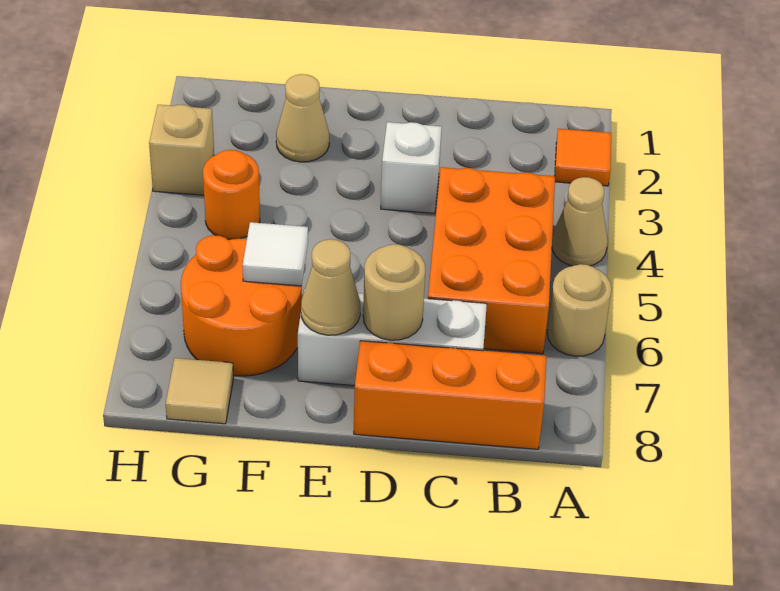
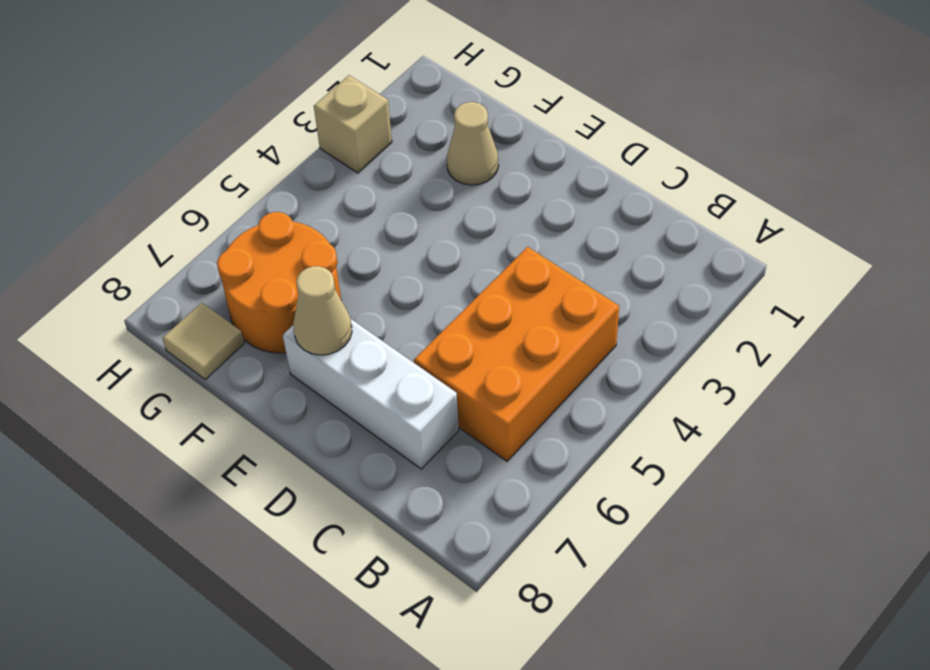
none -> orange 1x1 tile [555,129,611,186]
none -> tan 1x1 cone [552,177,608,266]
none -> tan 1x1 round brick [547,264,612,356]

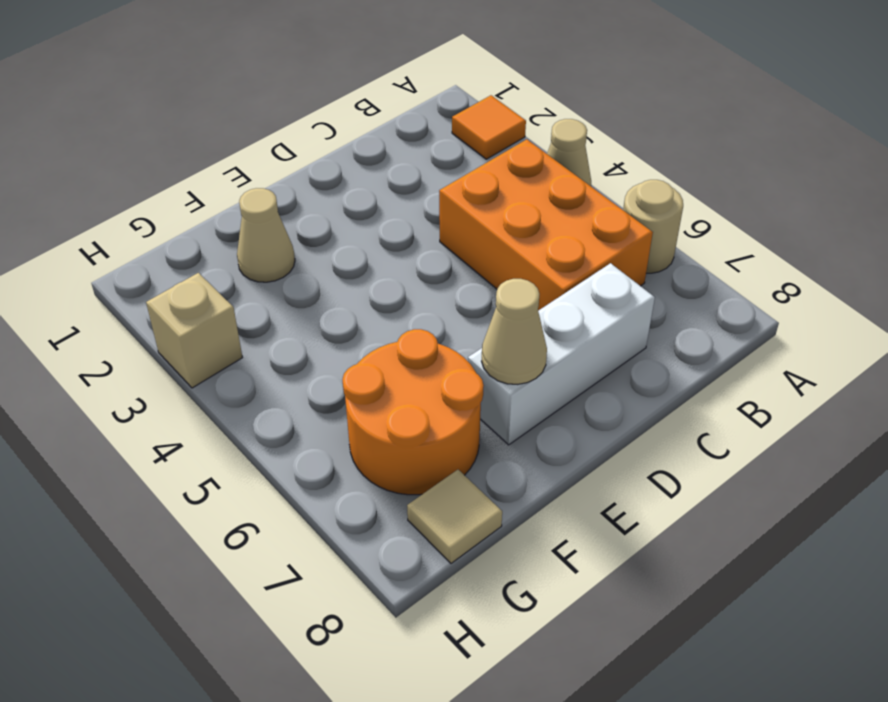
none -> orange 1x3 brick [354,341,547,449]
none -> white 1x1 brick [381,122,442,213]
none -> orange 1x1 round brick [203,150,260,239]

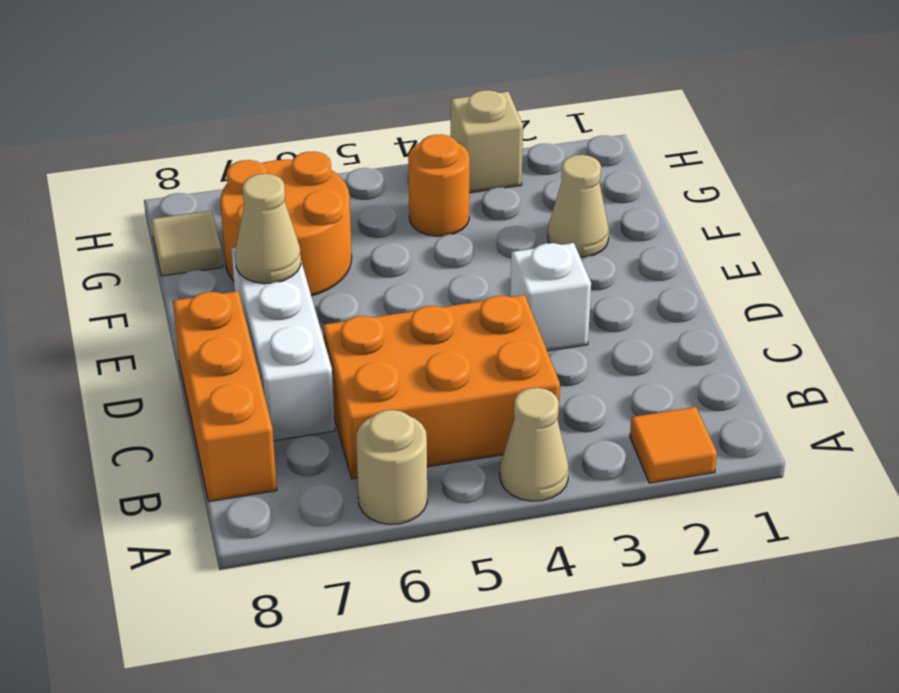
none -> tan 1x1 round brick [363,244,425,340]
none -> white 1x1 tile [242,222,308,286]

